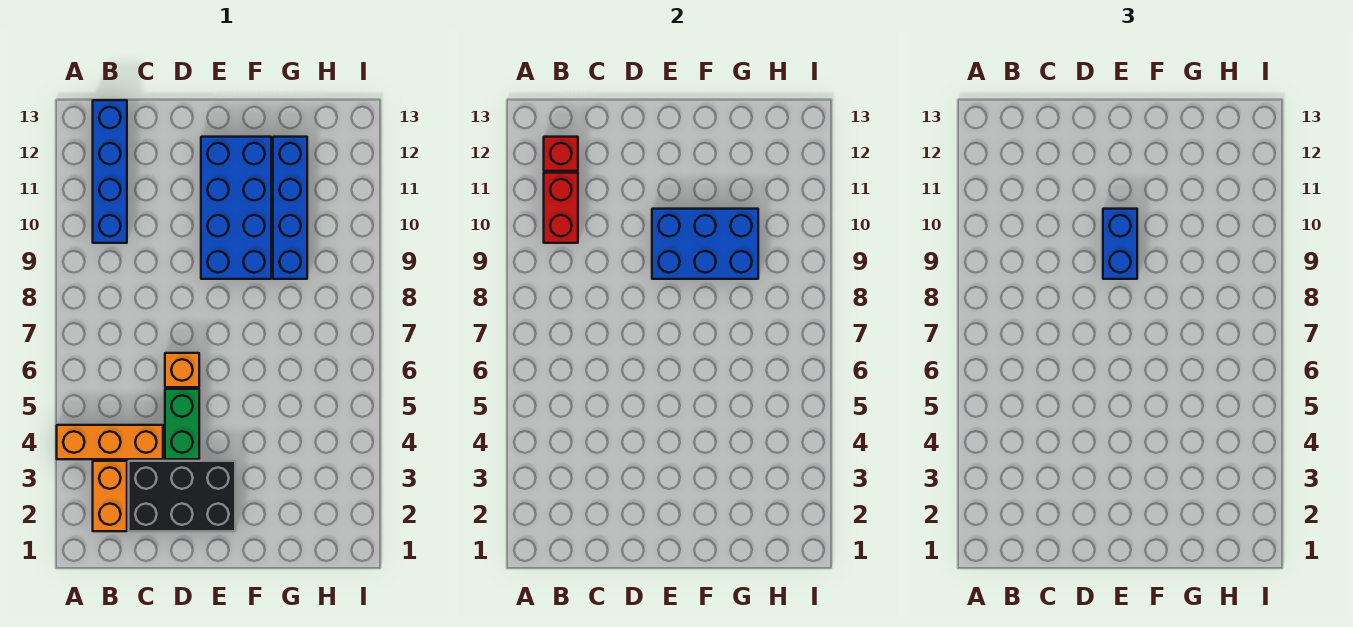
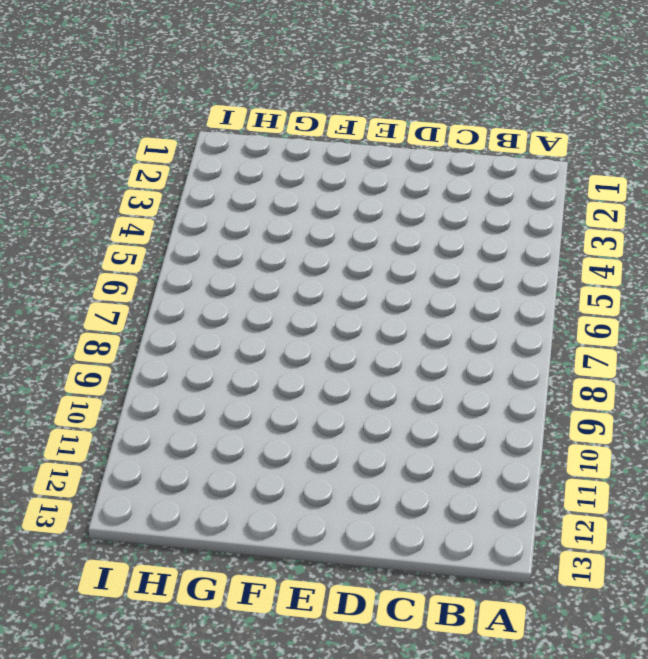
none -> orange 1x3 brick [57,425,163,459]
none -> orange 1x2 brick [93,461,127,531]
none -> blue 1x4 brick [93,100,127,243]

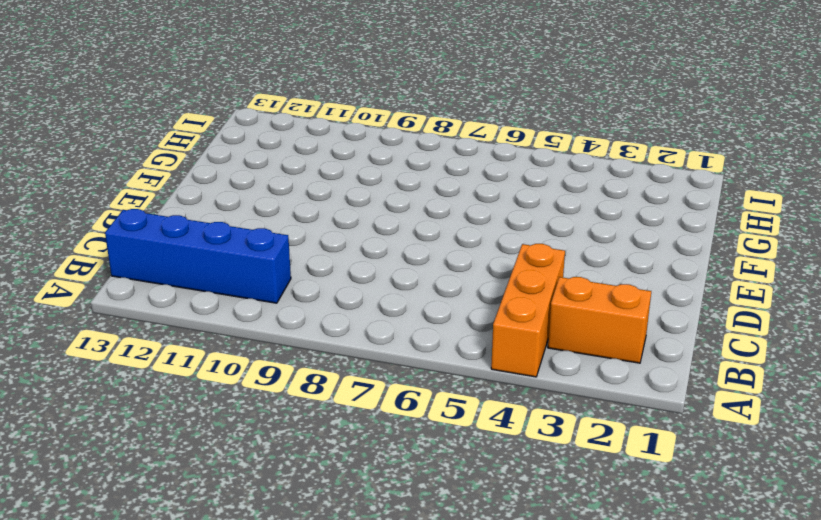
none -> black 2x3 brick [129,461,235,531]
none -> green 1x2 brick [165,389,199,459]
none -> orange 1x1 brick [165,353,199,387]

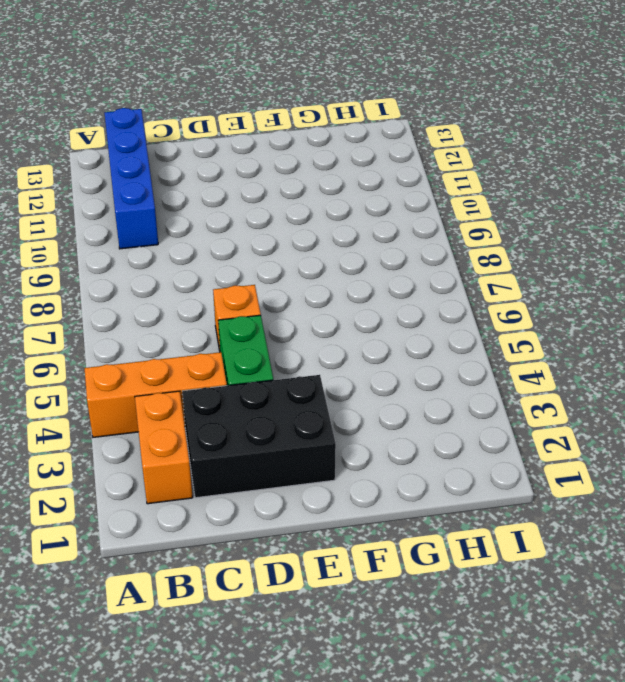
none -> blue 2x4 brick [201,137,271,279]
none -> blue 1x4 brick [273,137,307,279]
none -> red 1x2 brick [544,173,578,243]

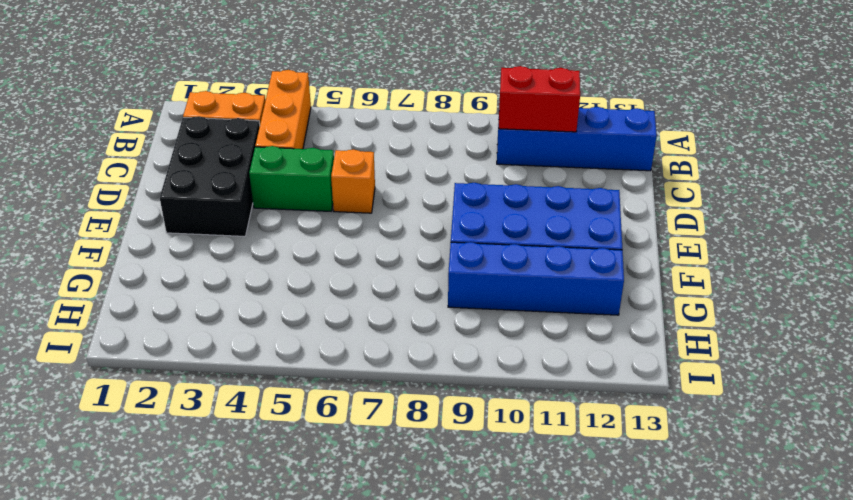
none -> red 1x1 brick [544,137,578,171]
none -> blue 2x3 brick [652,209,758,279]
none -> blue 1x2 brick [1103,209,1137,279]

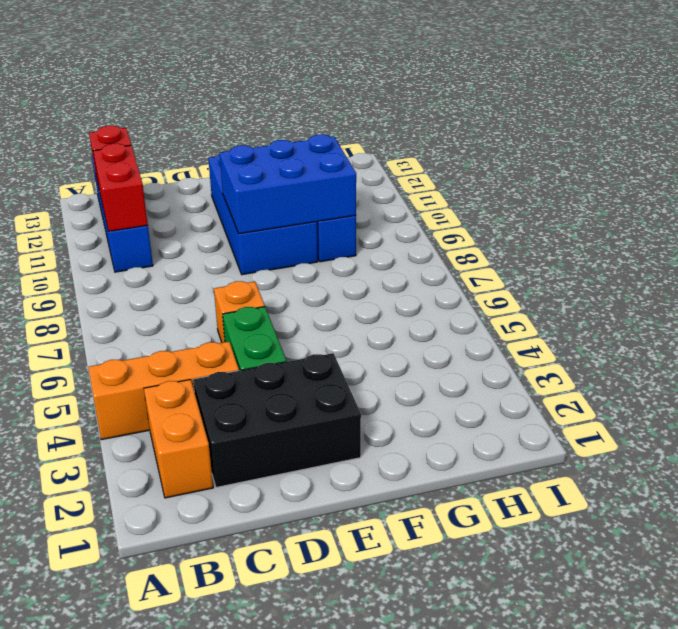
none -> blue 1x2 brick [1103,209,1137,279]

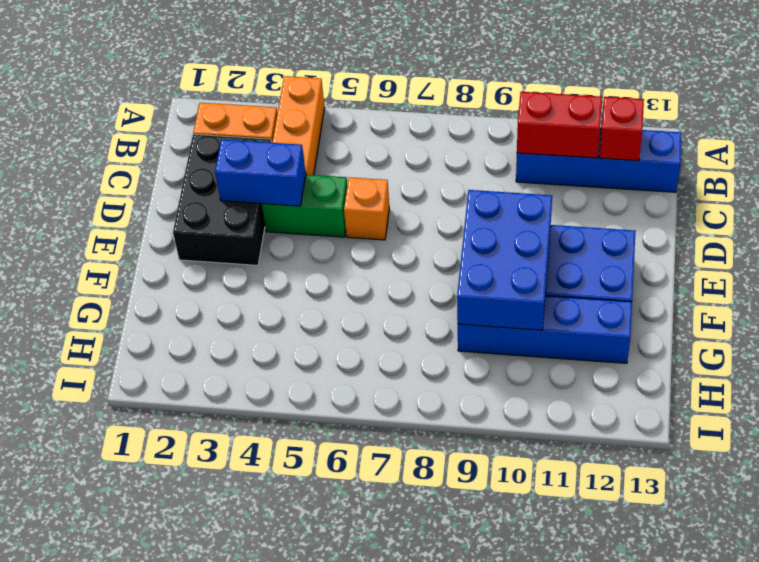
blue 1x2 brick [215,140,306,206] -> blue 1x2 brick moved to [1103,209,1137,279]

